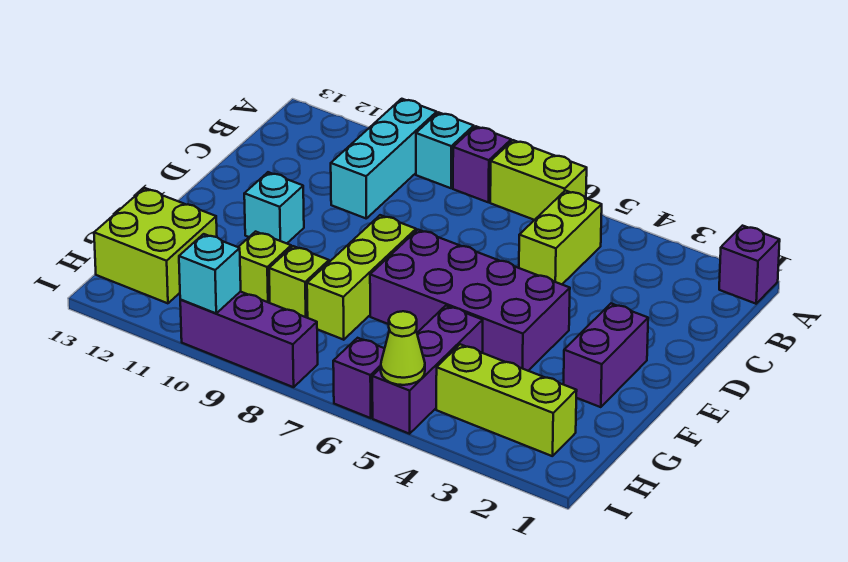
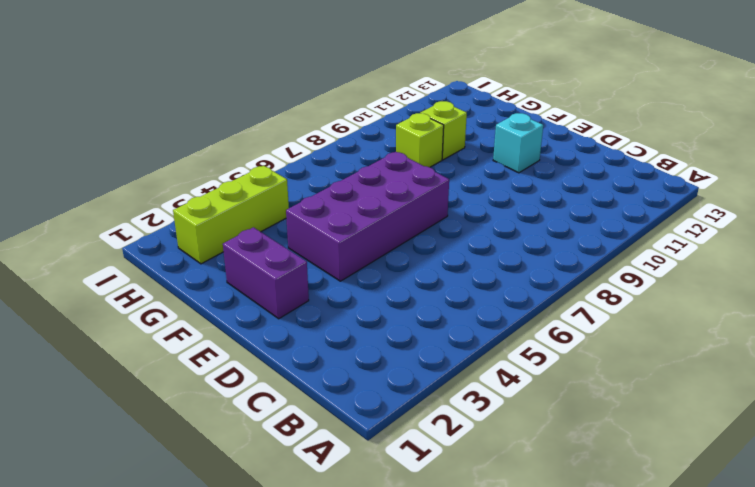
none -> purple 1x1 brick [719,226,780,304]
none -> lime 1x2 brick [490,140,587,220]
none -> purple 1x1 brick [453,126,511,202]

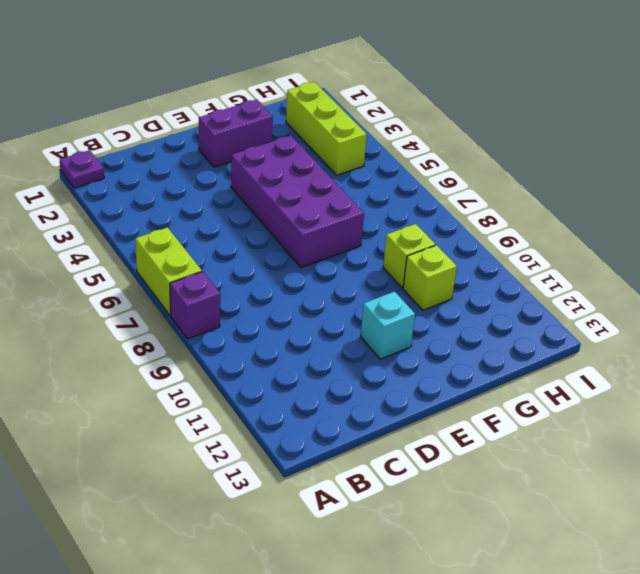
purple 1x1 plate [60,150,104,188] -> purple 1x1 brick [719,226,780,304]
none -> cyan 1x1 brick [416,112,474,188]
none -> cyan 1x3 brick [331,99,437,218]
none -> lime 1x2 brick [519,191,602,284]

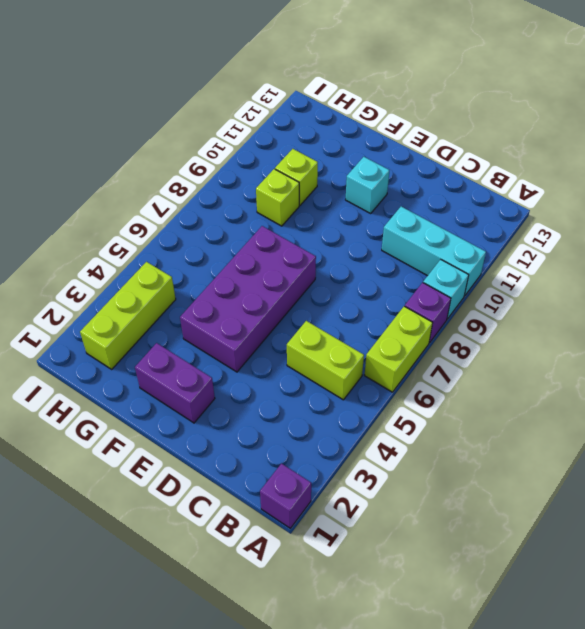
none -> lime 1x3 brick [307,215,416,340]
none -> purple 1x3 brick [372,306,483,434]
none -> lime 2x2 brick [94,188,217,303]

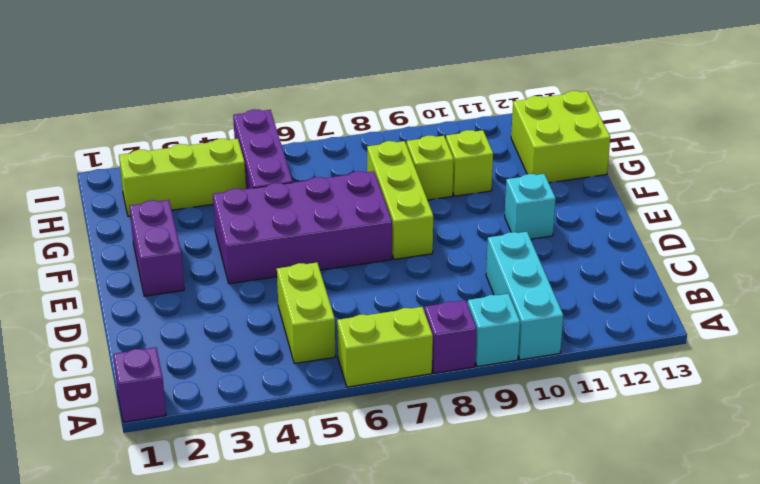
none -> purple 1x1 brick [333,338,385,418]
none -> purple 1x3 brick [180,292,318,387]
none -> lime 1x1 cone [381,311,425,385]

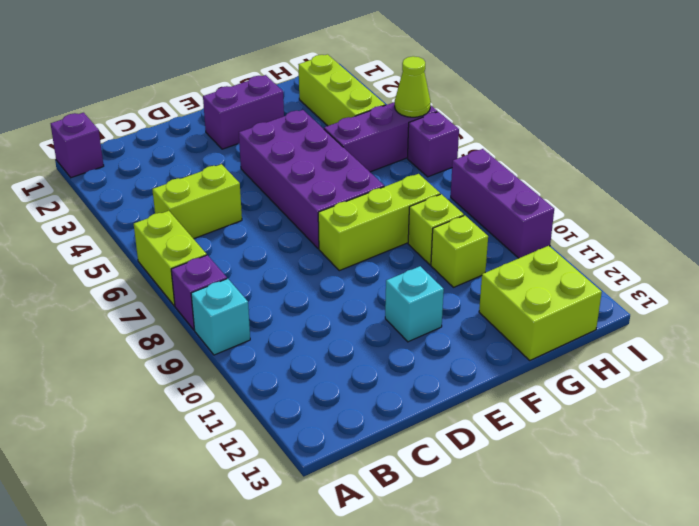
none -> cyan 1x3 brick [331,99,437,218]
none -> cyan 1x1 brick [179,234,241,313]

